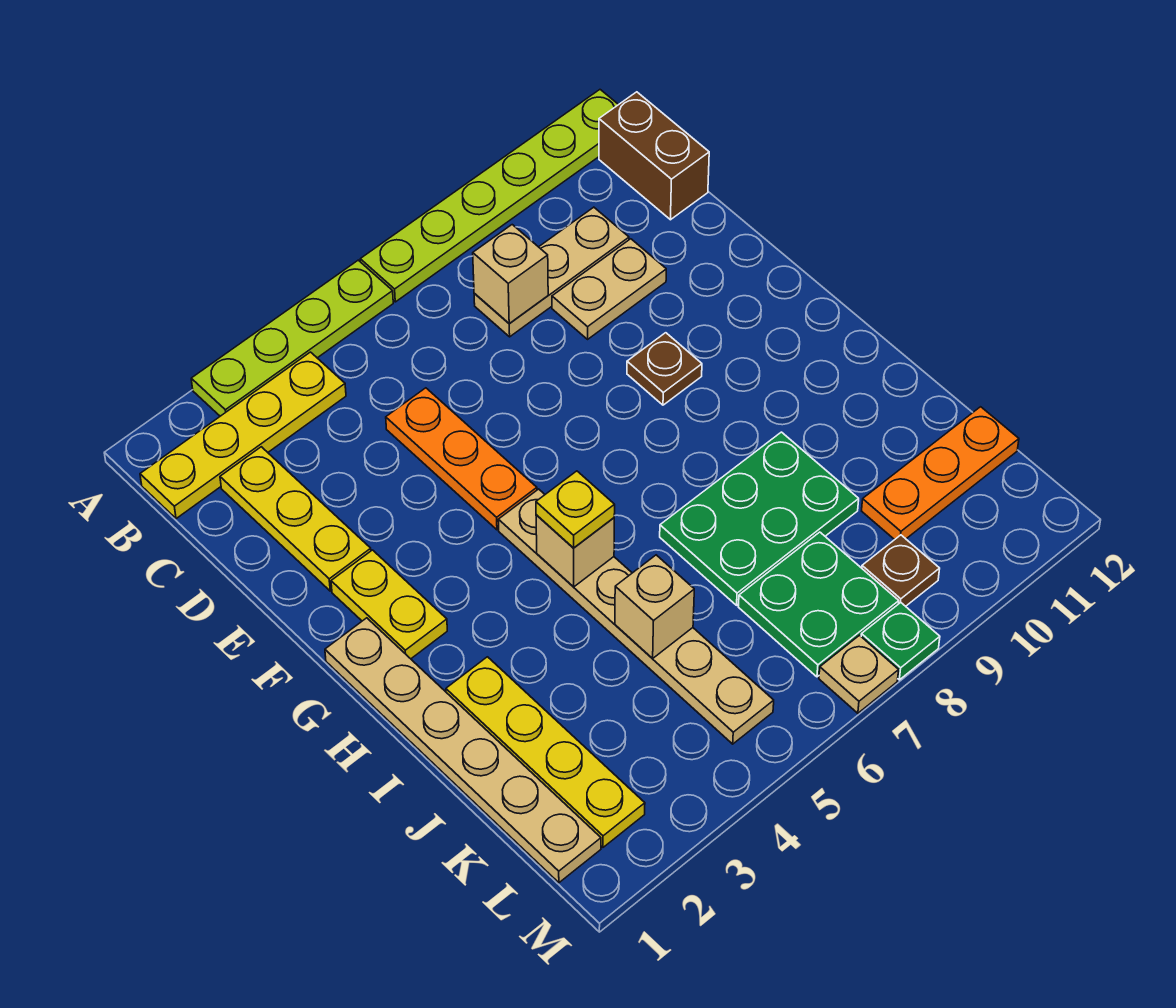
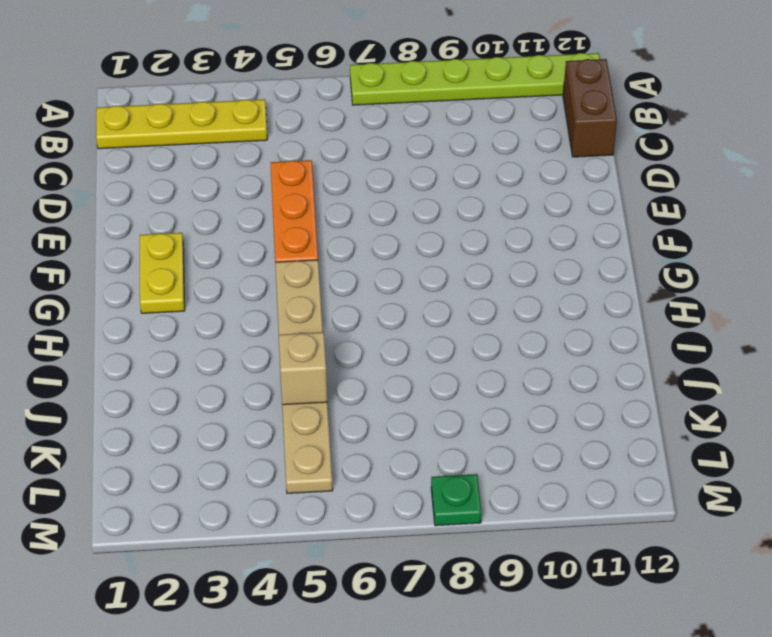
none -> lime 1x4 plate [191,260,393,416]
none -> yellow 1x3 plate [220,447,371,591]
none -> tan 1x3 plate [474,207,629,337]

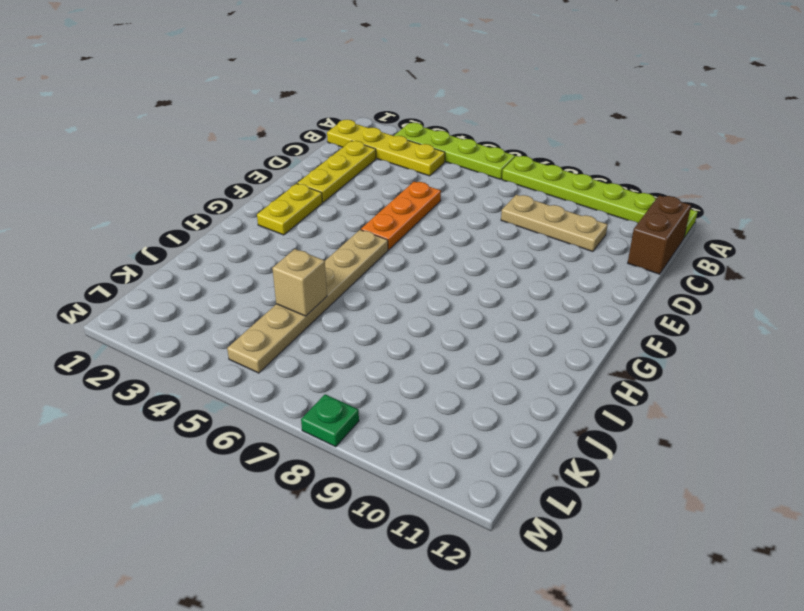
none -> tan 1x2 plate [552,239,666,339]
none -> brown 1x1 plate [627,333,702,405]
none -> tan 1x6 plate [325,618,601,883]

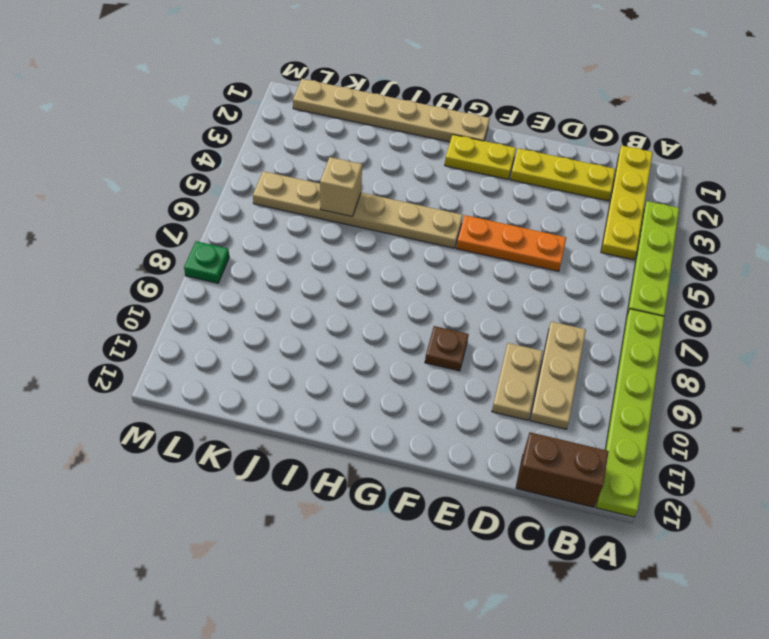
none -> yellow 1x4 plate [446,657,645,847]
none -> green 2x3 plate [660,432,859,605]
none -> green 2x2 plate [738,532,899,677]

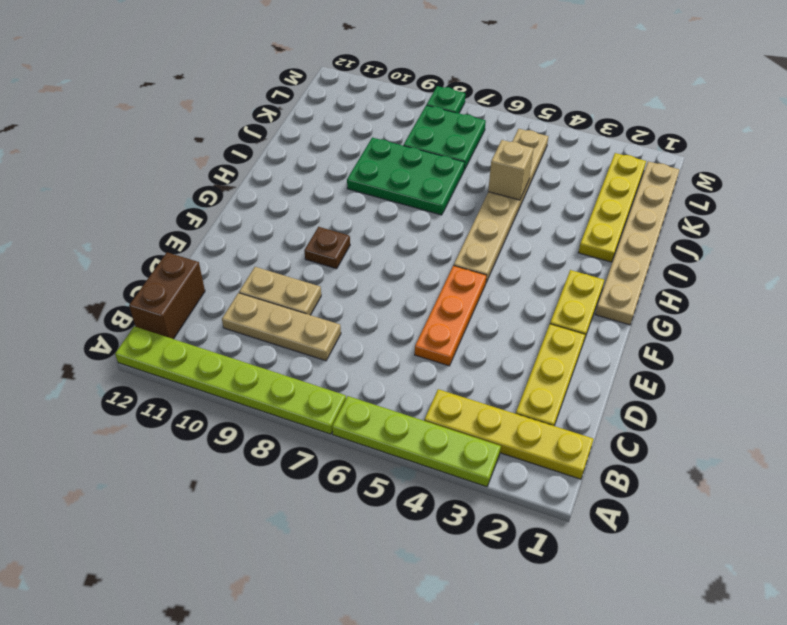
none -> orange 1x3 plate [862,407,1019,540]
none -> brown 1x1 plate [862,535,940,606]
none -> tan 1x1 plate [819,635,899,713]

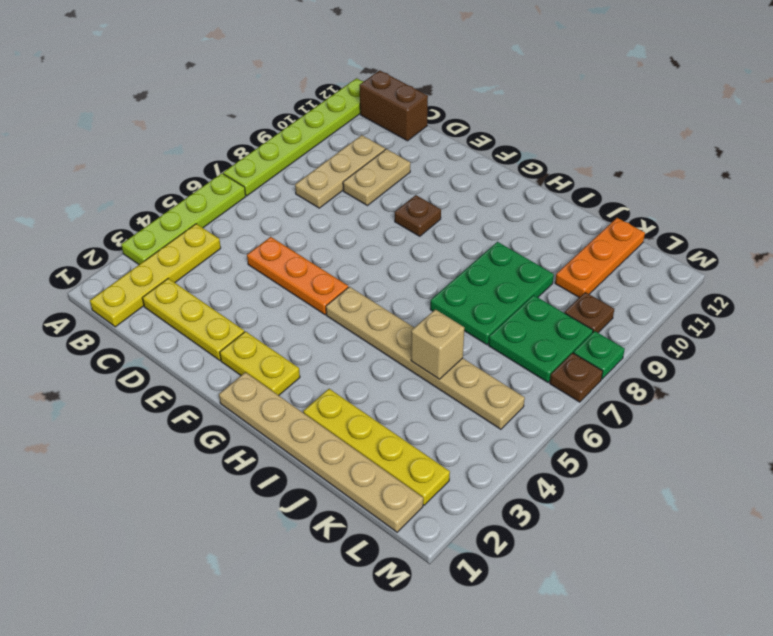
brown 1x1 plate [550,353,603,402] -> tan 1x1 plate [819,635,899,713]
none -> tan 1x1 brick [473,225,548,324]
none -> tan 1x1 brick [536,515,614,587]
none -> yellow 1x1 plate [536,471,615,548]

